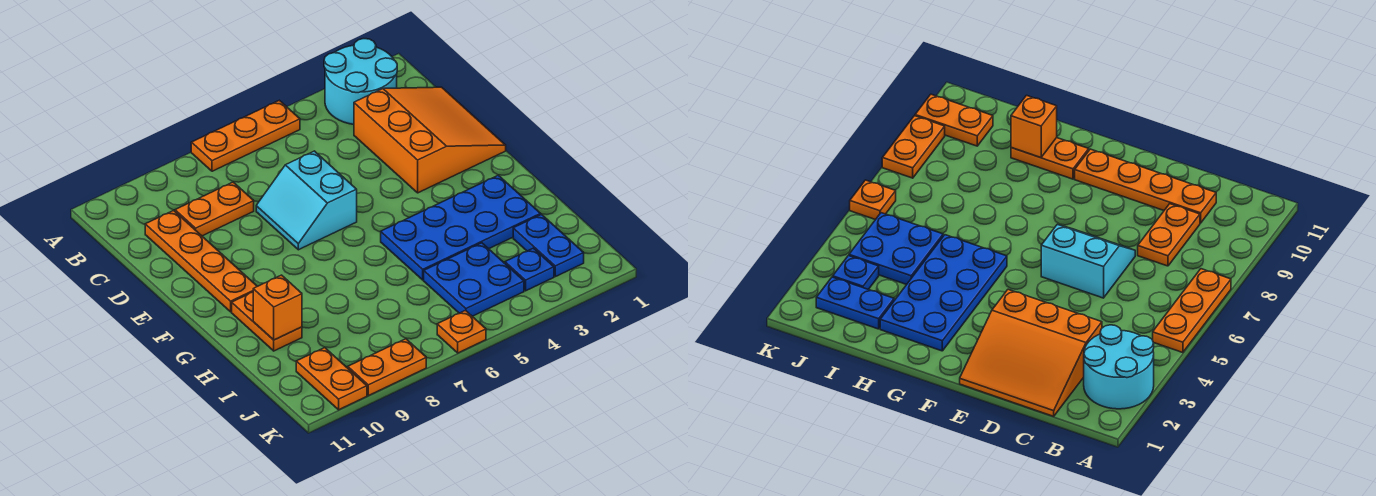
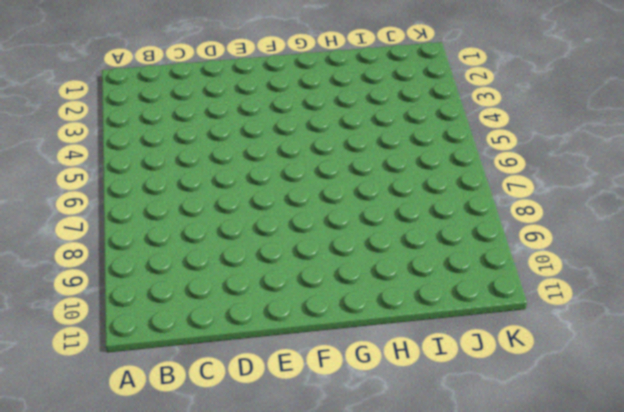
none -> cyan 2x2 round brick [324,39,397,124]
none -> orange 1x3 plate [191,100,300,171]
none -> orange 3x3 slope [354,87,506,193]

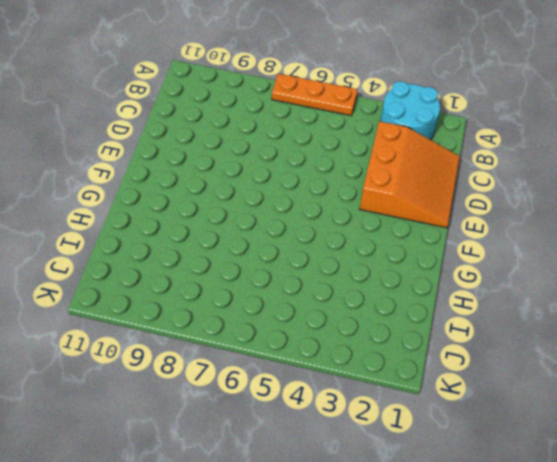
none -> orange 1x2 plate [175,182,254,236]
none -> orange 1x4 plate [145,211,257,312]
none -> cyan 2x2 slope [256,151,357,250]

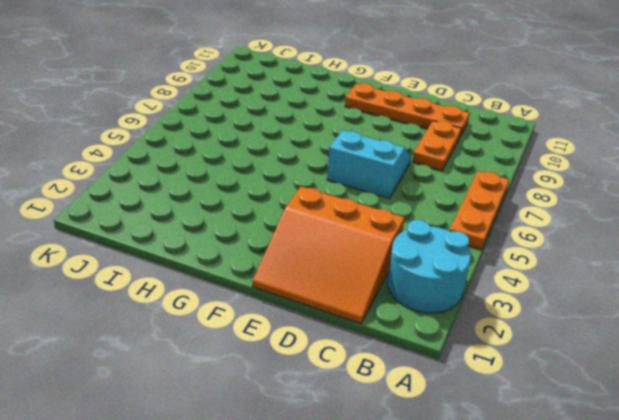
none -> blue 2x4 plate [381,175,541,280]
none -> orange 1x2 plate [232,292,302,351]
none -> blue 1x2 plate [513,215,584,277]

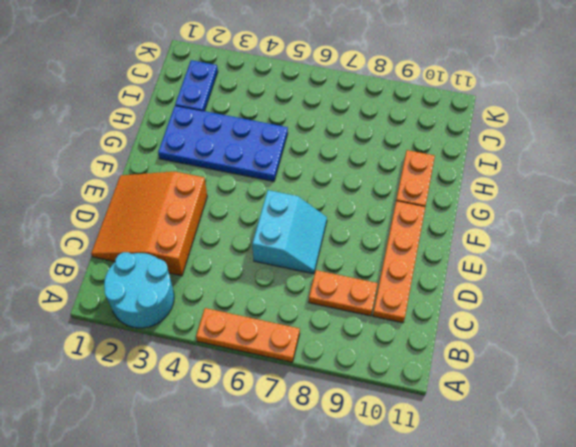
none -> blue 2x2 plate [424,243,524,316]
none -> blue 1x1 plate [505,248,554,291]
none -> orange 1x2 plate [296,348,367,410]

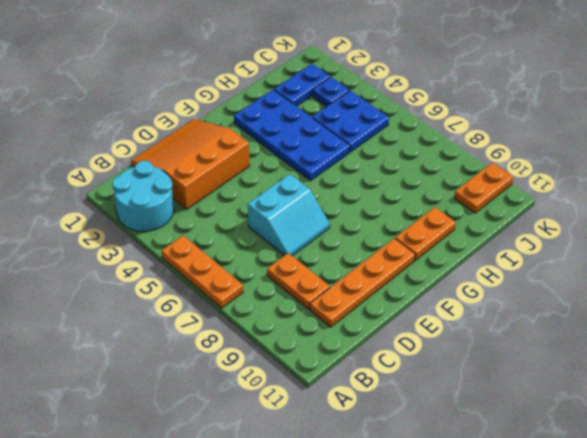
none -> orange 1x1 plate [437,310,486,353]
none -> orange 1x2 plate [348,339,426,396]
none -> orange 1x1 brick [253,275,302,340]

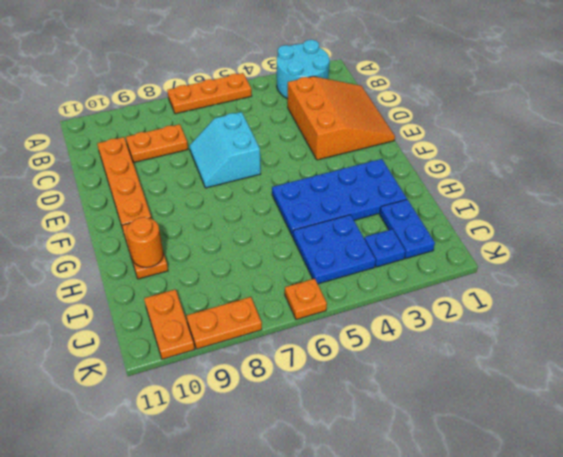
orange 1x1 round brick [126,217,163,268] -> orange 1x1 brick [253,275,302,340]

